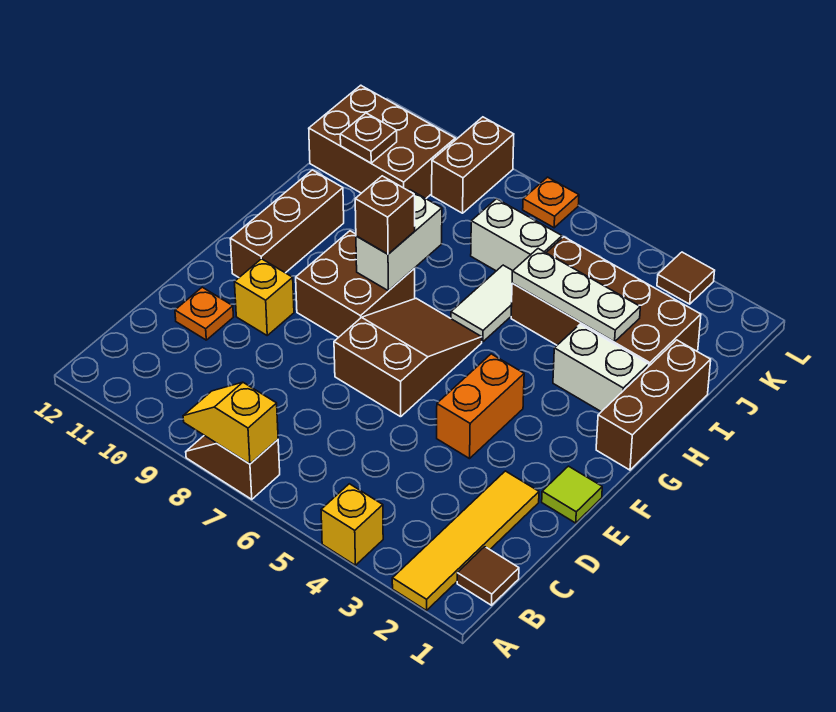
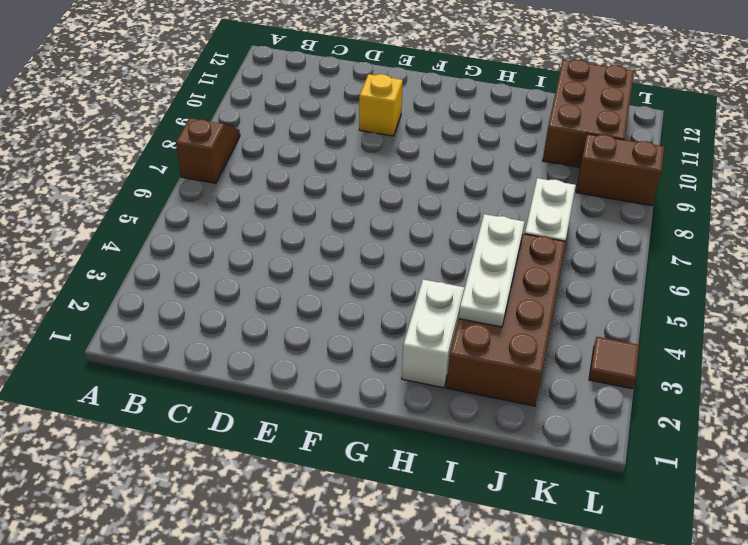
none -> yellow 1x4 tile [392,471,539,611]
none -> yellow 1x1 brick [321,484,383,565]
none -> brown 1x1 tile [457,547,519,605]

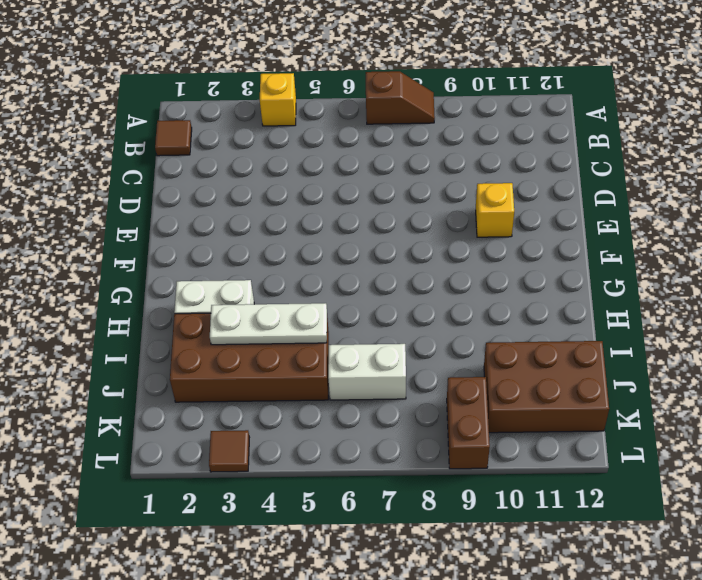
none -> yellow 1x4 tile [392,471,539,611]
none -> orange 1x1 plate [175,287,233,340]
none -> lime 1x1 tile [542,466,602,523]

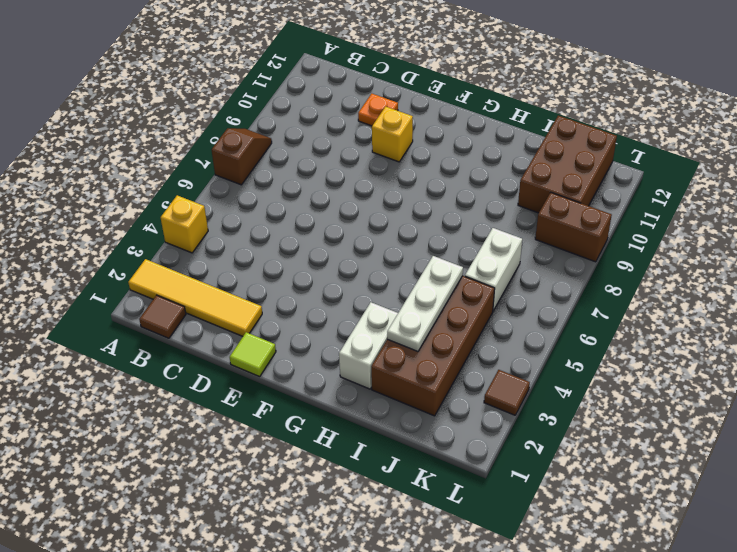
none -> orange 1x2 brick [437,354,524,459]
none -> brown 2x3 slope [334,298,482,417]
none -> brown 2x2 brick [296,231,415,338]

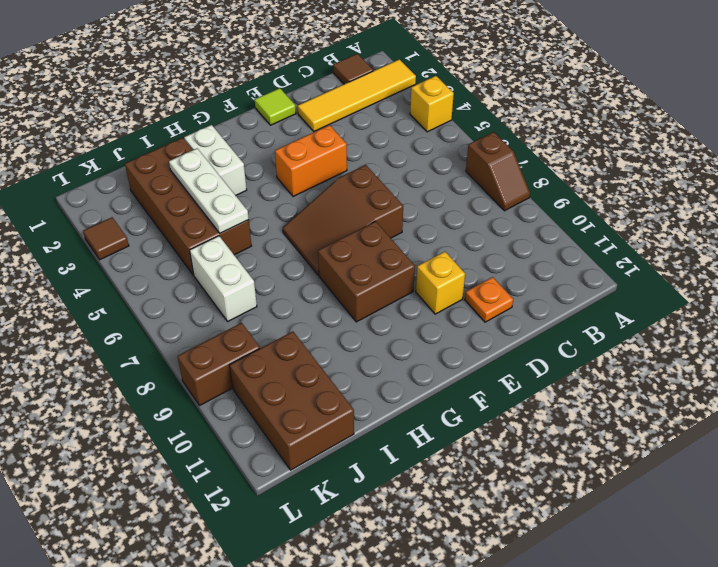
none -> brown 1x3 brick [230,170,344,277]
none -> brown 1x3 brick [596,340,711,470]
none -> white 1x2 tile [451,265,512,342]

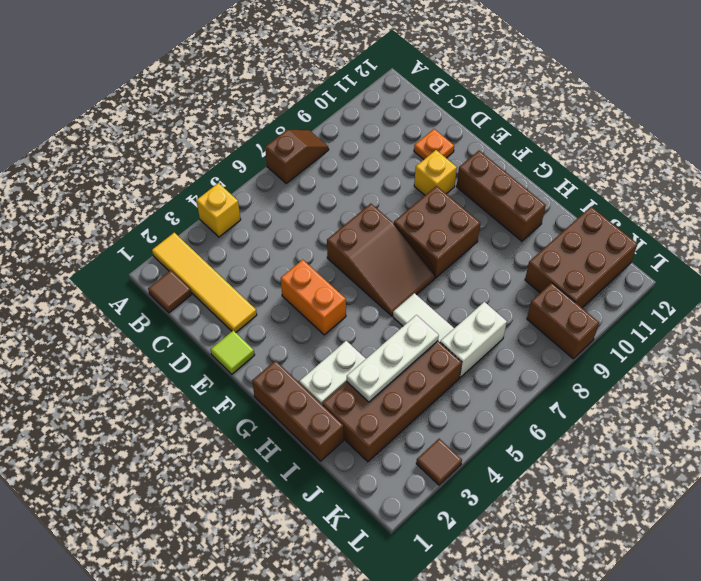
none -> orange 1x1 plate [523,177,579,228]
none -> yellow 1x2 slope [183,382,278,464]
none -> white 1x2 brick [356,190,442,291]

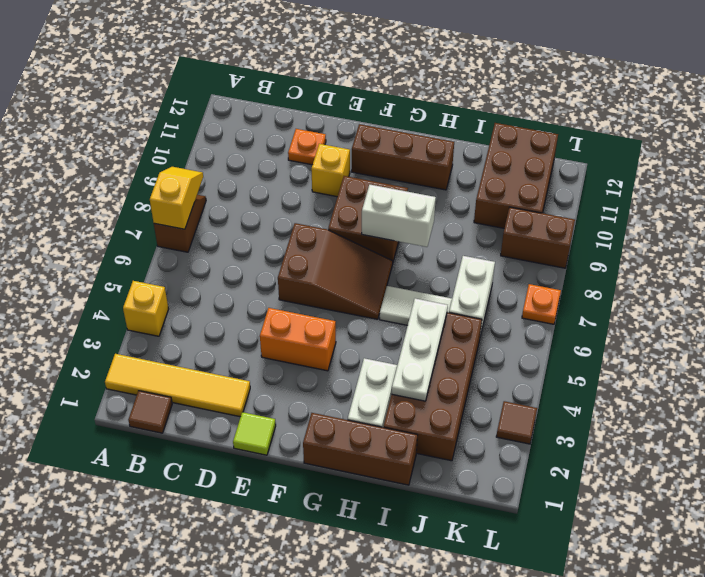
none -> brown 1x1 plate [340,113,397,163]
none -> brown 1x1 brick [355,176,415,254]

